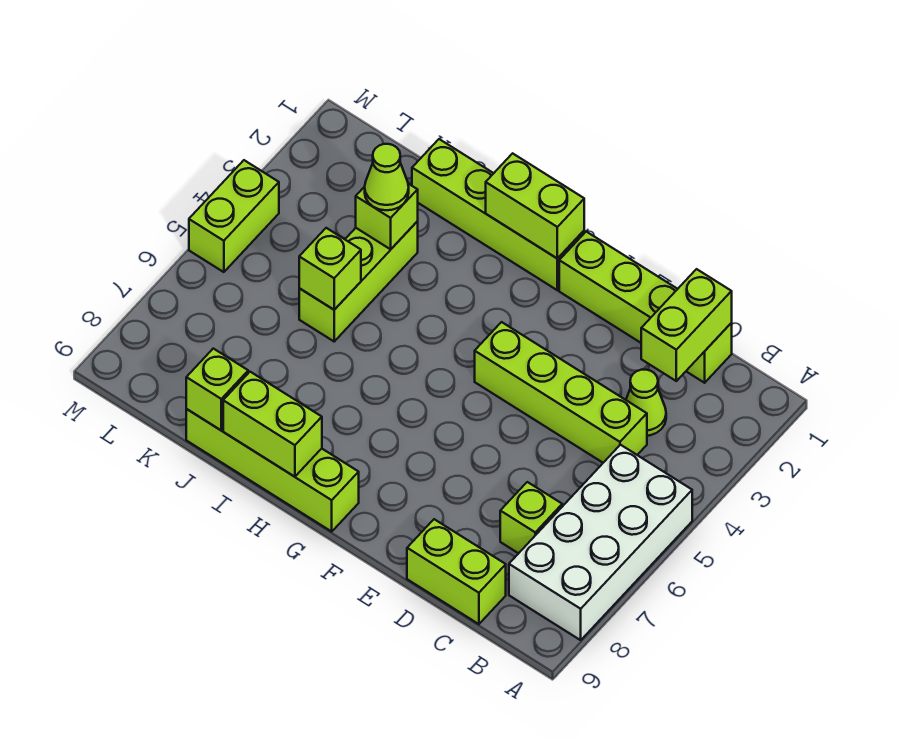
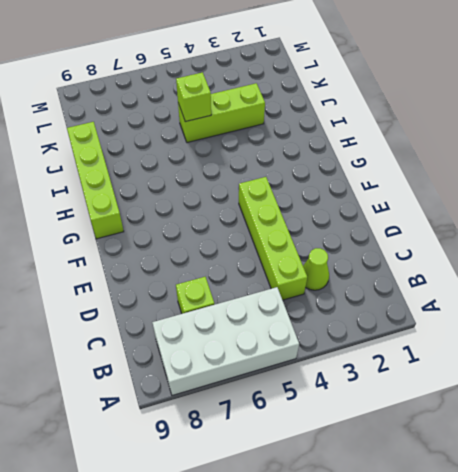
none -> lime 1x4 brick [559,232,732,383]
none -> lime 1x2 brick [407,519,506,624]
none -> lime 1x4 brick [412,139,584,290]

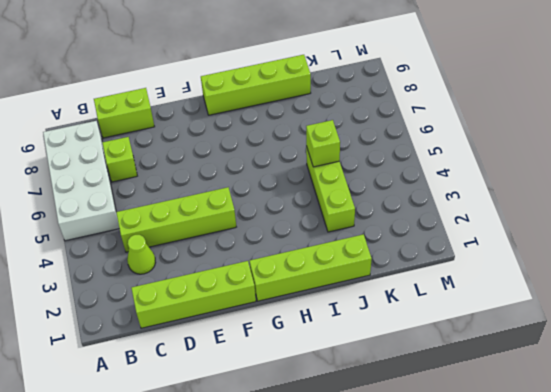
none -> lime 1x2 brick [189,160,279,272]
none -> lime 1x2 brick [641,269,732,381]
none -> lime 1x2 brick [486,153,584,259]

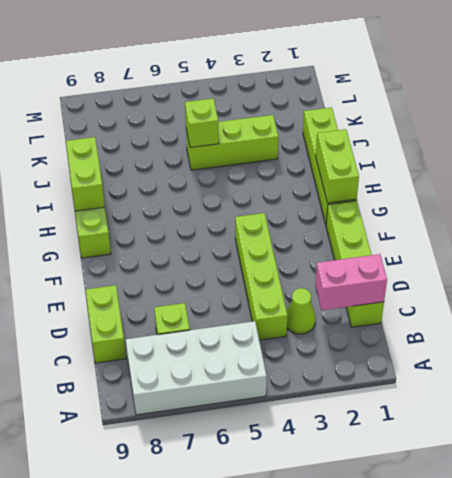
pink 1x2 brick [315,254,387,310] -> lime 1x2 brick [641,269,732,381]
none -> lime 1x2 brick [189,160,279,272]
none -> lime 1x1 brick [356,184,418,249]
none -> lime 1x1 brick [186,349,248,430]

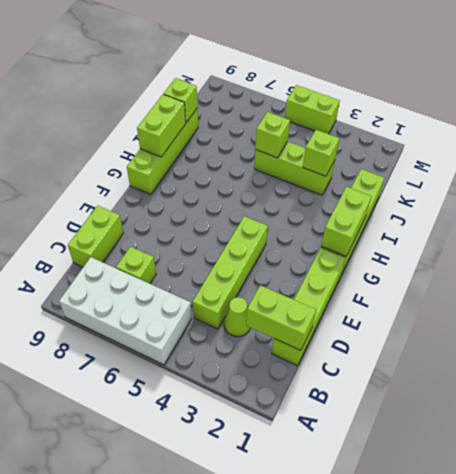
none -> lime 1x1 cone [365,144,409,210]

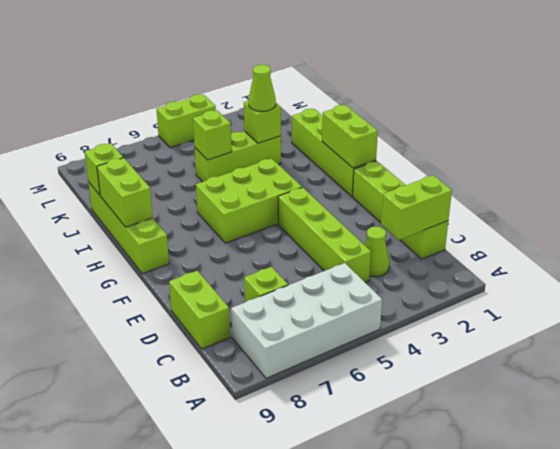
lime 2x3 brick [196,159,302,243] -> none

